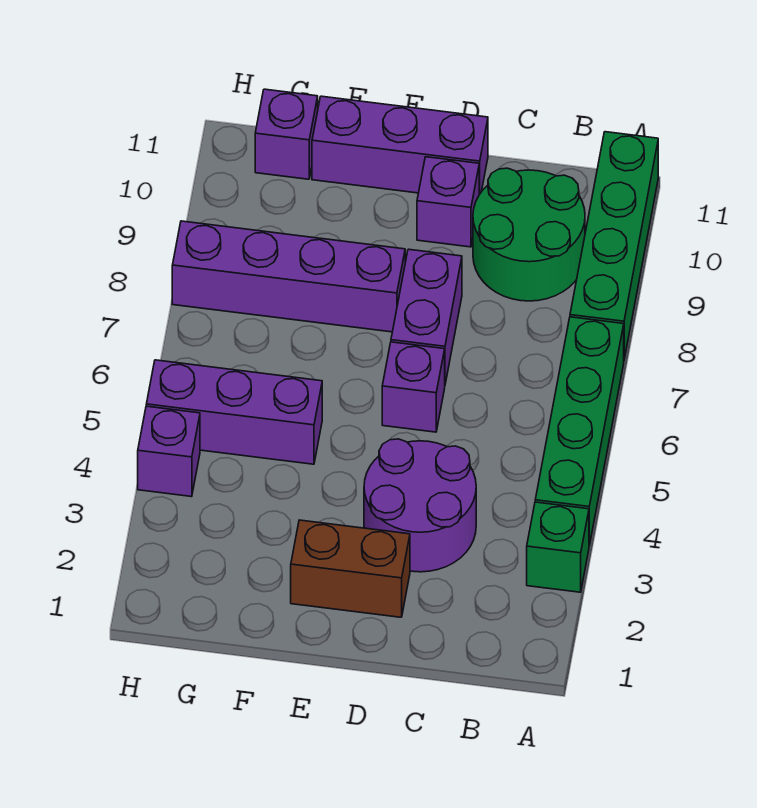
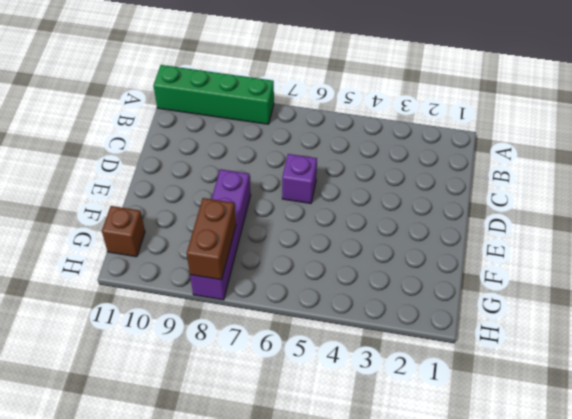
brown 1x2 brick [187,198,236,280] -> brown 1x2 brick moved to [291,520,410,617]
brown 1x1 brick [102,206,145,257] -> purple 1x1 brick [255,89,318,179]
none -> green 1x1 brick [527,502,589,592]
none -> green 1x4 brick [535,317,624,546]
none -> green 2x2 round brick [473,168,585,301]

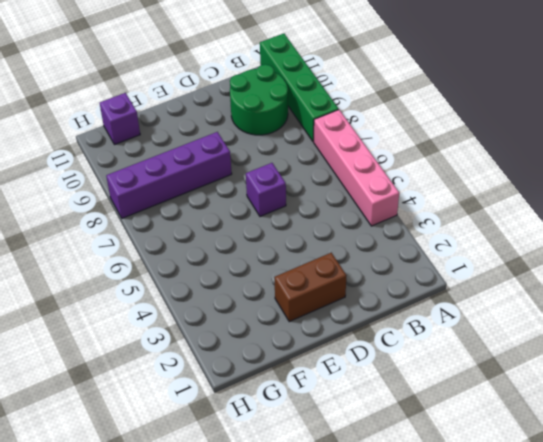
pink 1x4 brick [314,110,399,226] -> green 1x4 brick [535,317,624,546]
none -> green 1x1 brick [527,502,589,592]
none -> purple 2x2 round brick [364,439,476,572]
none -> purple 1x2 brick [391,249,462,384]

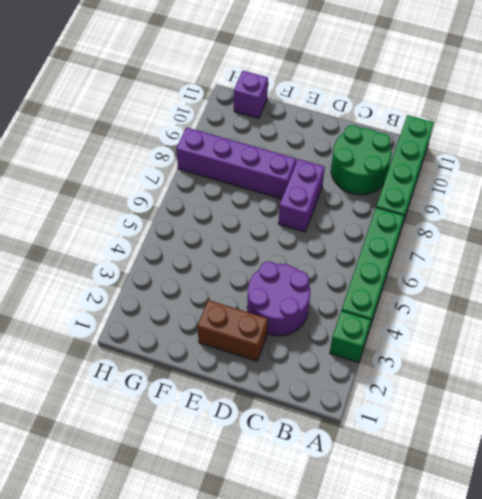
none -> purple 1x1 brick [382,342,445,432]
none -> purple 1x1 brick [417,157,479,247]
none -> purple 1x3 brick [312,96,488,194]

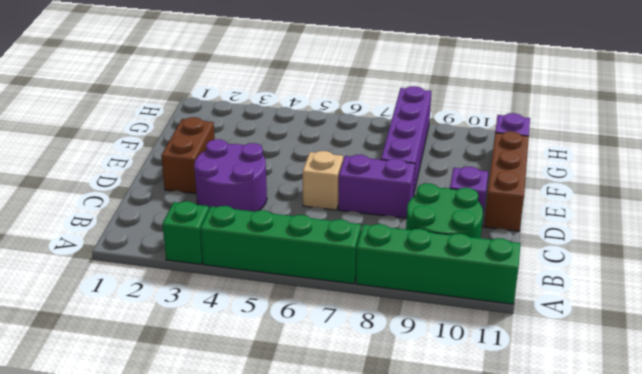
tan 1x1 brick [303,151,343,210] -> purple 1x1 brick [382,342,445,432]
brown 1x3 brick [484,131,529,231] -> purple 1x3 brick [312,96,488,194]
none -> purple 1x3 brick [146,360,322,464]
none -> purple 1x1 brick [138,406,200,497]

